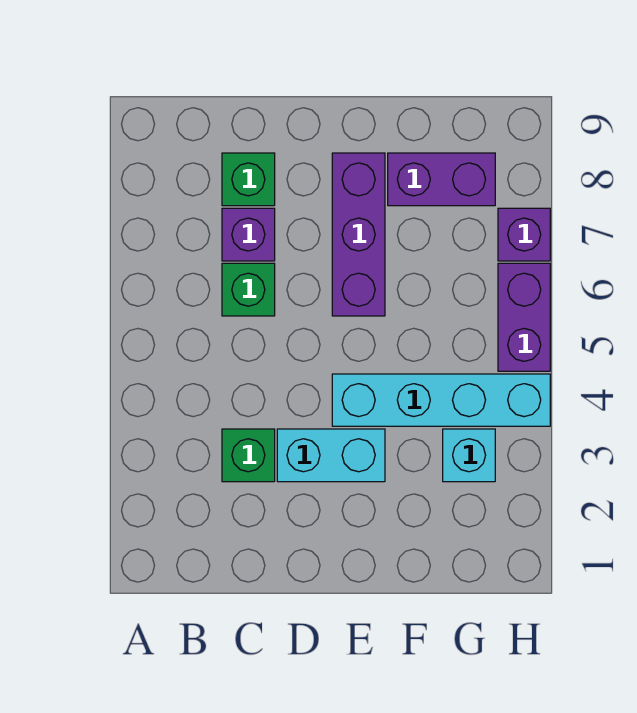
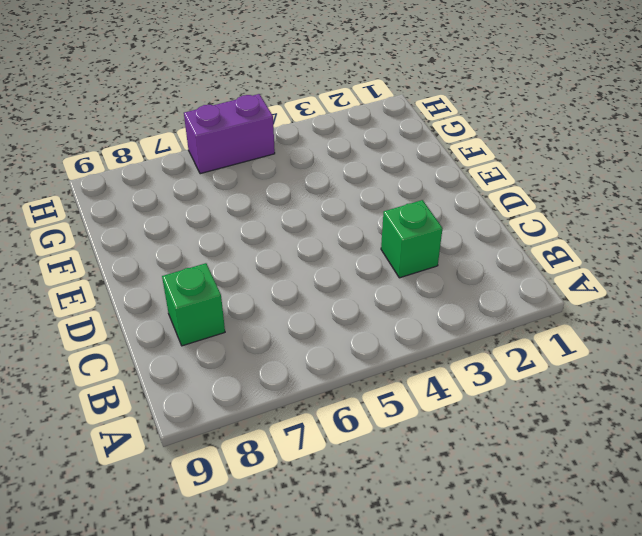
none -> green 1x1 brick [222,263,275,316]
none -> purple 1x1 brick [222,208,275,261]

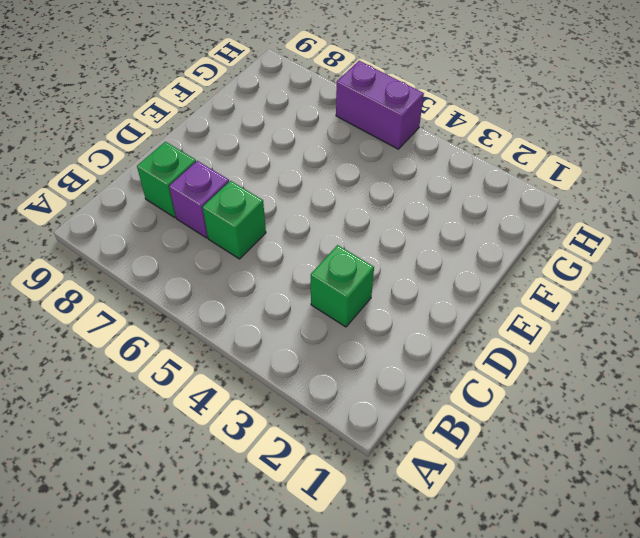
none -> cyan 1x2 brick [277,429,385,482]
none -> cyan 1x4 brick [332,374,550,426]

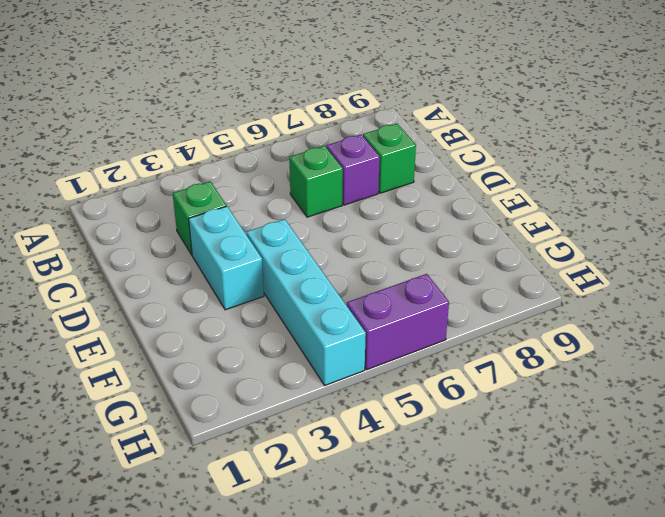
none -> purple 1x3 brick [332,153,385,316]
none -> purple 1x2 brick [388,153,495,206]

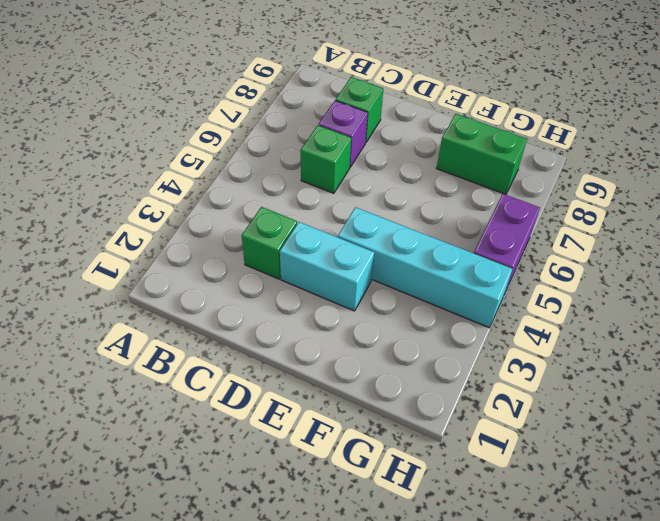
green 1x2 brick [436,114,527,194] -> purple 1x2 brick [388,153,495,206]
none -> purple 1x3 brick [332,153,385,316]
none -> cyan 1x1 brick [443,429,495,482]

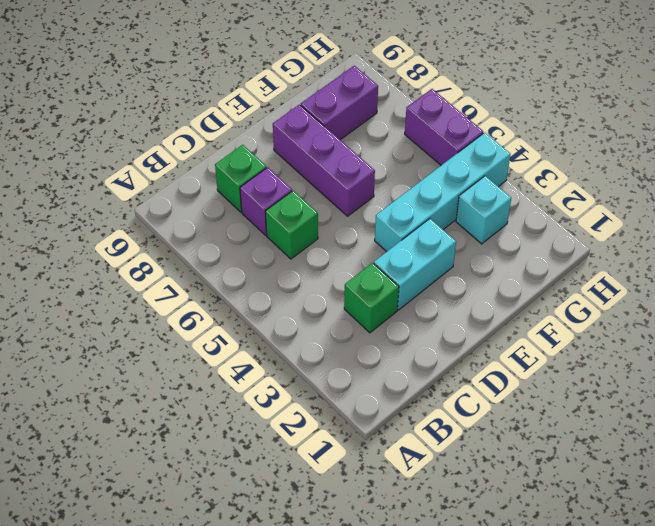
none -> purple 1x1 brick [498,208,550,261]

